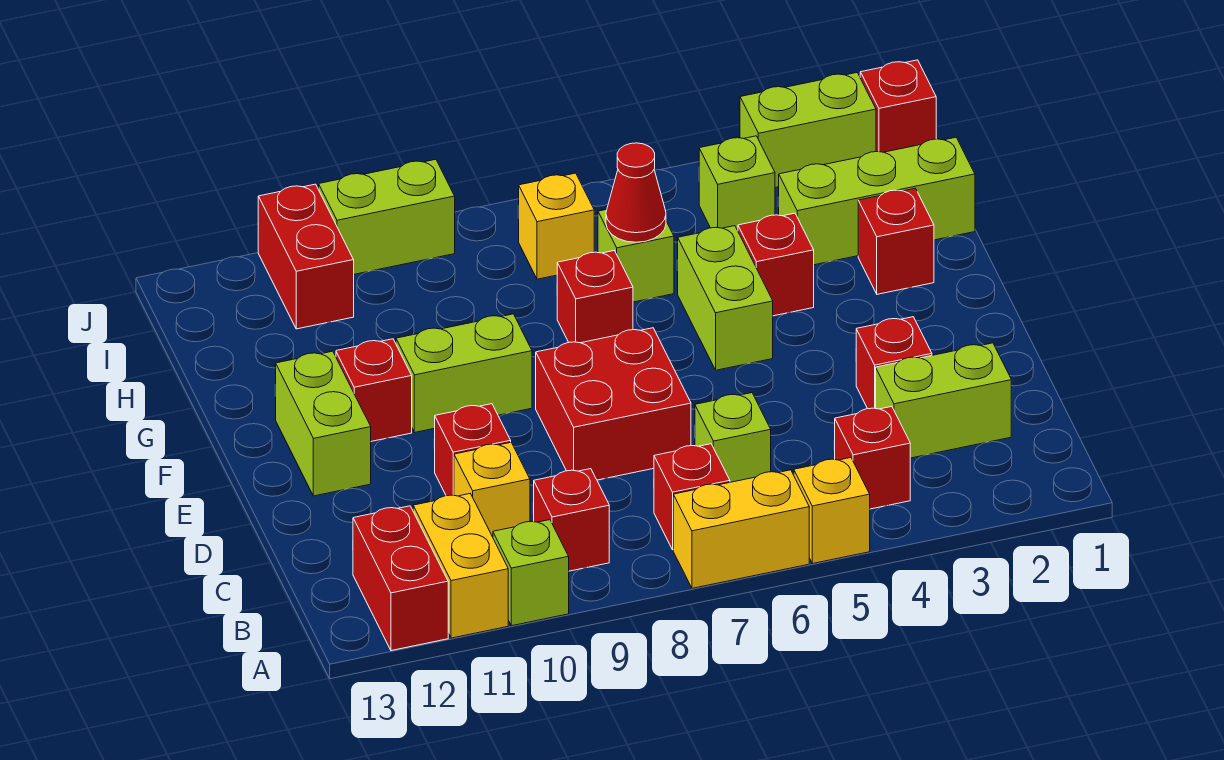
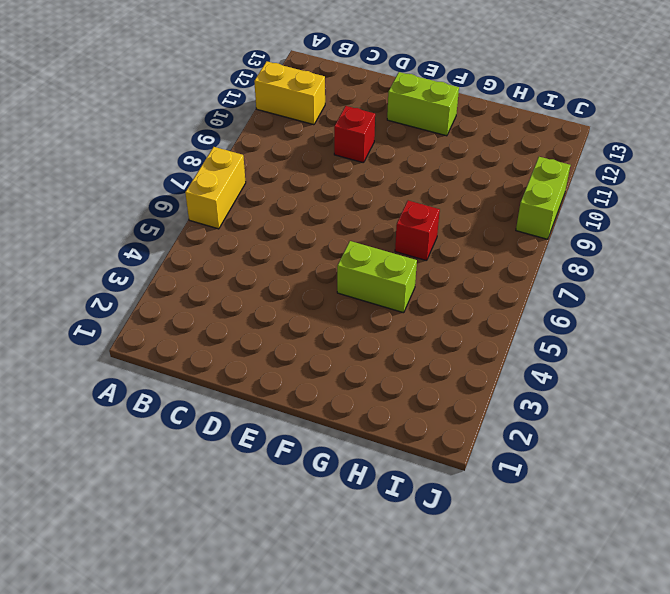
none -> yellow 1x1 brick [794,458,870,564]
none -> lime 1x1 brick [493,520,569,626]
none -> red 1x2 brick [353,506,448,651]
none -> red 1x1 brick [834,407,910,509]

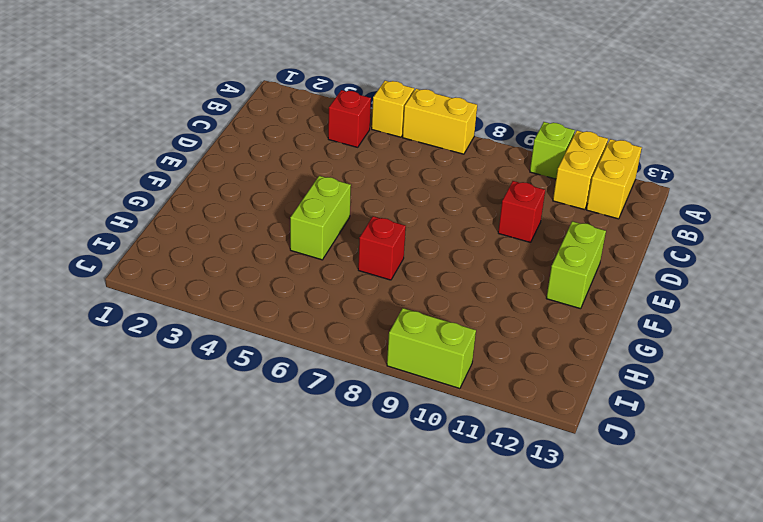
yellow 1x2 brick [587,139,642,219] -> red 1x2 brick [353,506,448,651]
none -> red 1x1 brick [654,444,730,550]
none -> red 1x1 brick [534,469,609,571]
none -> lime 1x2 brick [876,343,1011,458]
none -> lime 1x1 brick [695,393,771,482]

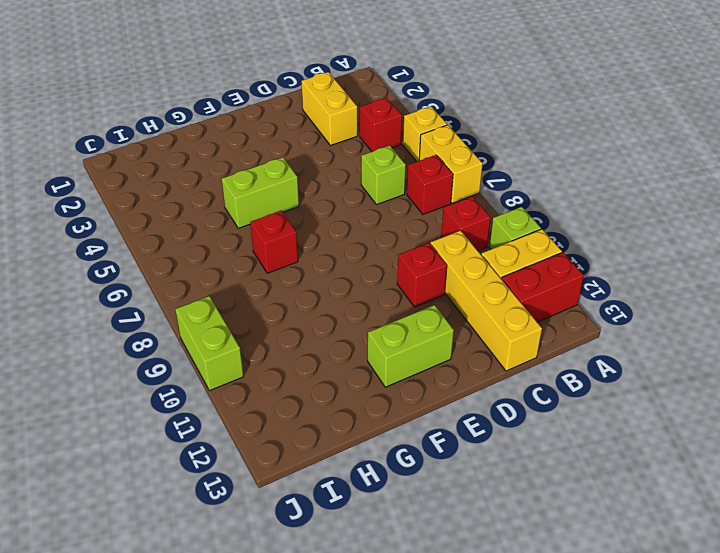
yellow 1x2 brick [302,72,357,146] -> lime 1x2 brick [876,343,1011,458]
yellow 1x4 brick [430,231,542,371] -> yellow 1x1 brick [454,442,530,537]
none -> red 1x1 brick [856,317,932,409]
none -> red 2x2 brick [536,328,691,480]
none -> lime 1x2 brick [396,314,532,432]
none -> red 1x1 brick [336,339,412,441]

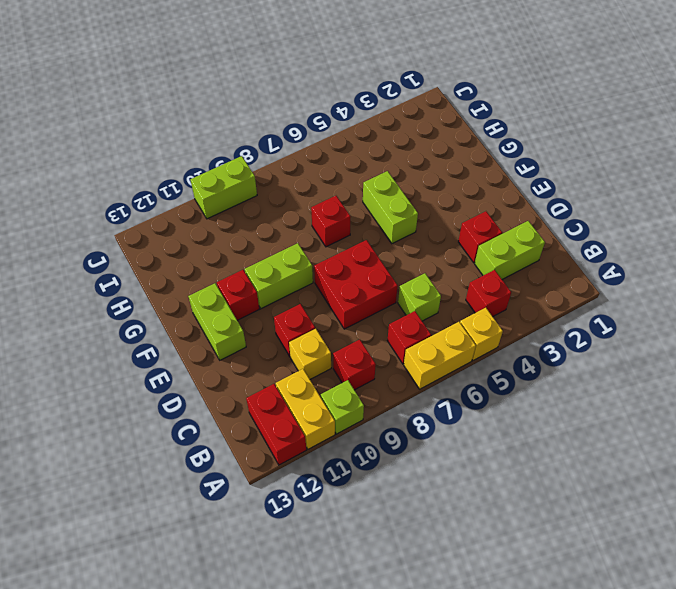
none -> red 1x1 brick [858,188,934,294]
none -> red 1x1 brick [738,213,814,316]
none -> lime 1x3 brick [778,137,975,265]
none -> lime 1x1 brick [598,209,674,302]

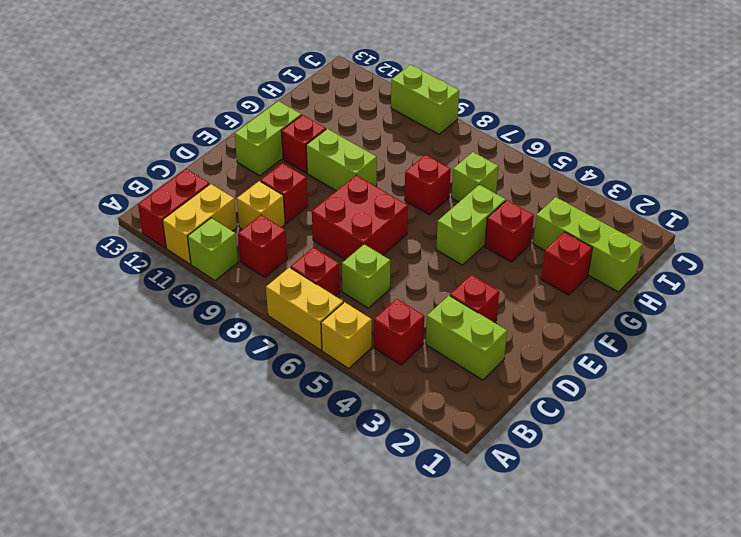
none -> lime 1x1 brick [699,136,775,231]
none -> yellow 1x1 brick [518,173,594,279]
none -> red 1x2 brick [258,184,354,329]
none -> red 1x1 brick [860,60,936,152]

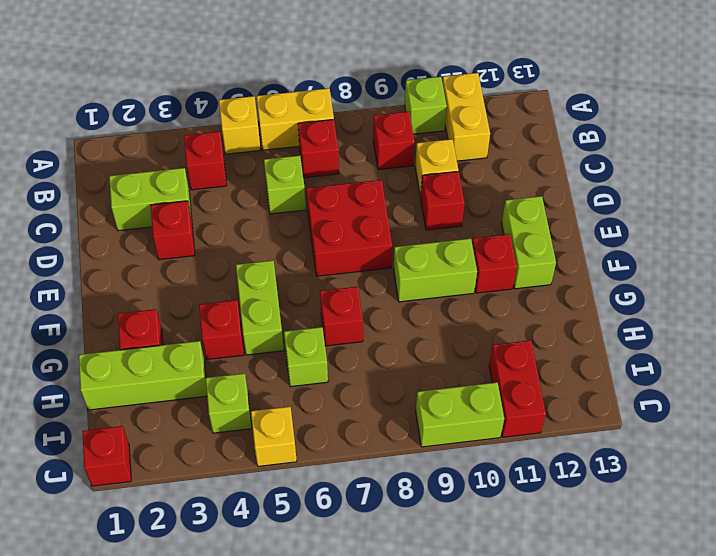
yellow 1x1 brick [251,407,297,466] -> yellow 1x1 brick moved to [518,173,594,279]
none -> red 1x2 brick [353,506,448,651]
none -> lime 1x2 brick [740,73,876,188]
none -> red 1x1 cone [606,143,666,242]

